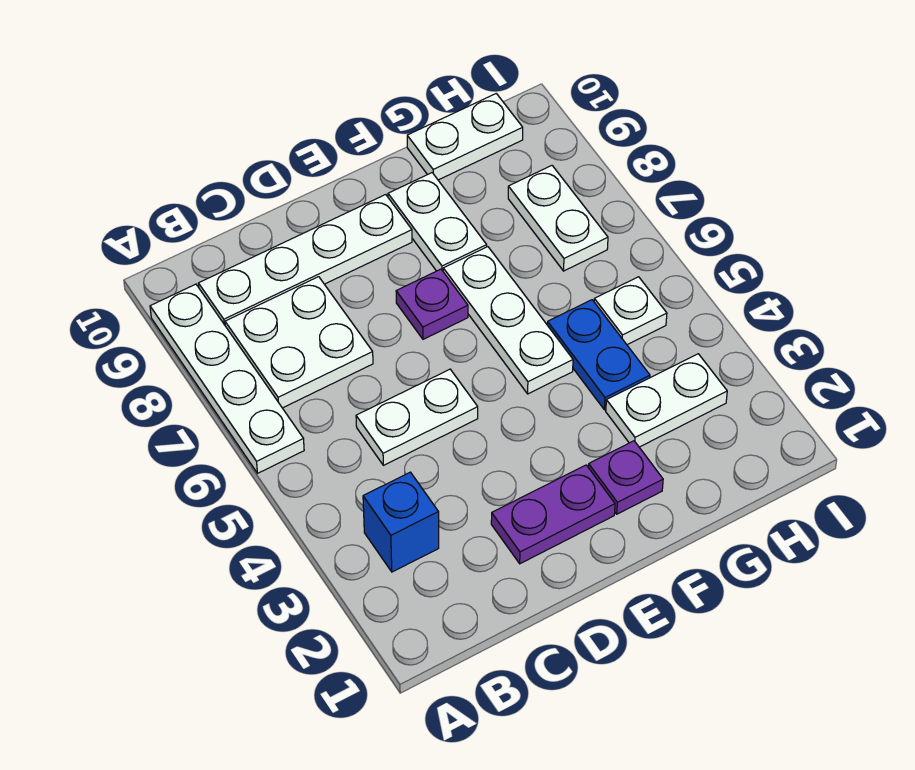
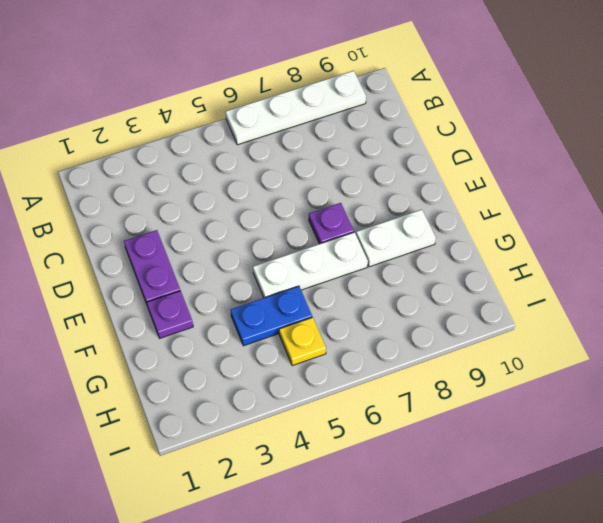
yellow 1x1 plate [279,317,326,366] -> white 1x1 plate [594,277,667,345]
none -> blue 1x1 brick [363,472,439,572]
none -> white 2x2 plate [225,277,373,408]
none -> white 1x4 plate [199,195,412,325]

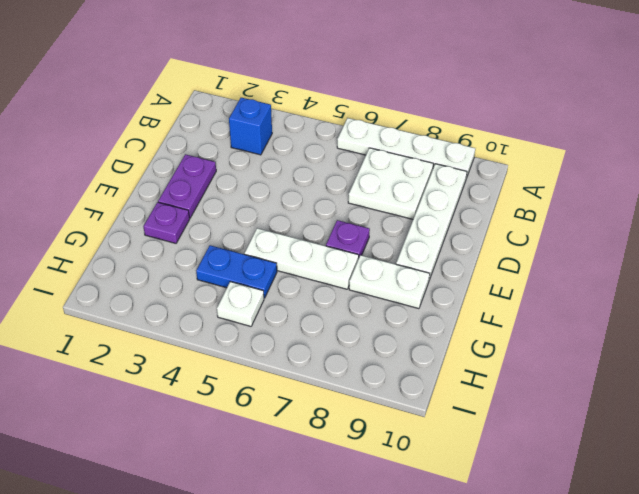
none -> white 1x2 plate [356,369,478,465]
none -> white 1x2 plate [606,354,727,447]
none -> white 1x2 plate [407,94,523,180]

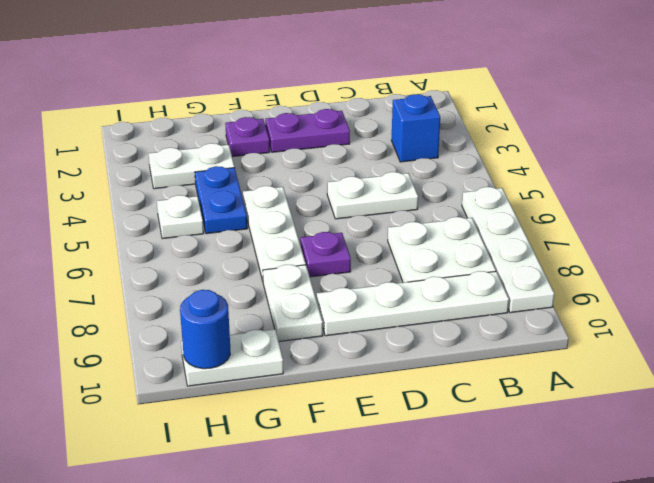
blue 1x1 round brick [180,290,230,369] -> none
none -> white 1x2 plate [508,166,608,271]

